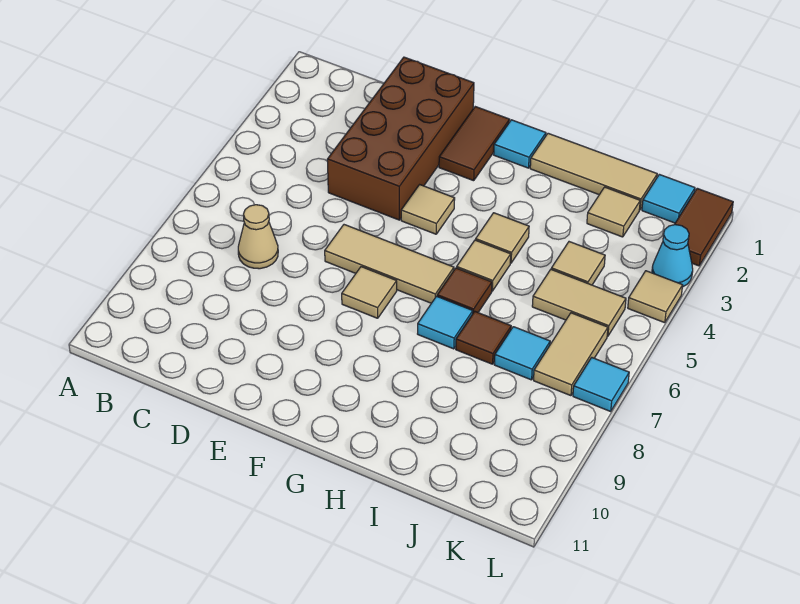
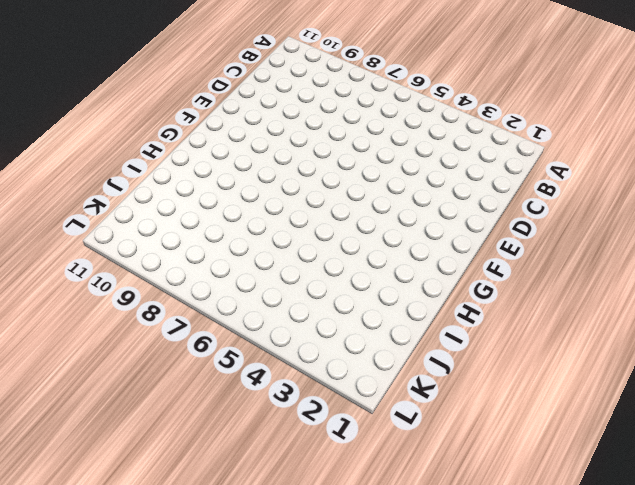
none -> tan 1x1 cone [238,205,278,269]
none -> brown 2x4 brick [327,57,474,220]
none -> tan 1x3 tile [325,225,454,303]

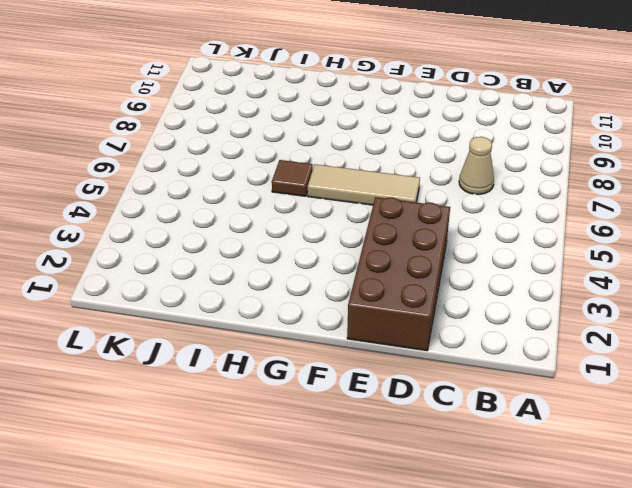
none -> brown 1x2 tile [439,107,510,181]
none -> tan 1x1 tile [401,185,455,234]
none -> tan 1x1 tile [342,267,397,318]

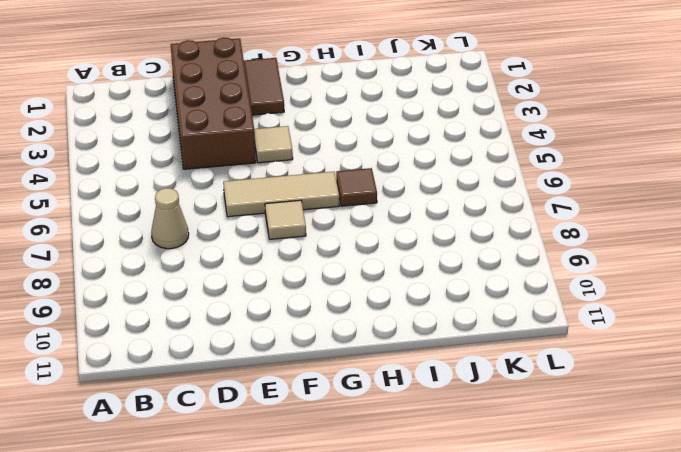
none -> cyan 1x1 tile [494,120,546,168]
none -> tan 1x3 tile [530,133,657,210]
none -> tan 1x1 tile [476,213,529,263]

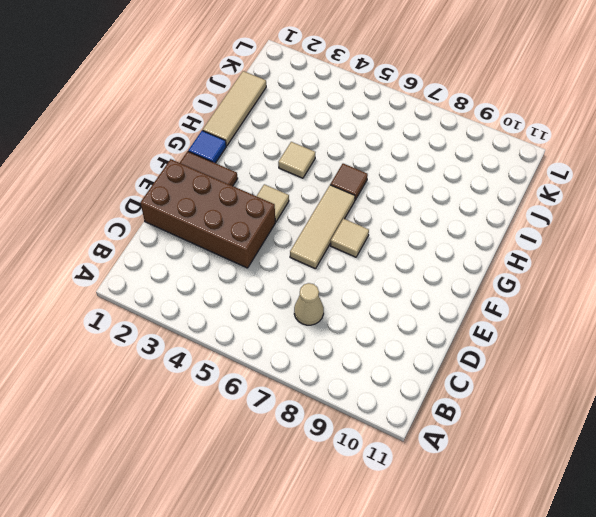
blue 1x1 tile [188,131,226,163] -> cyan 1x1 tile [494,120,546,168]
none -> tan 1x1 tile [457,240,511,291]
none -> cyan 1x1 tile [418,296,473,349]
none -> brown 1x1 tile [456,312,511,364]

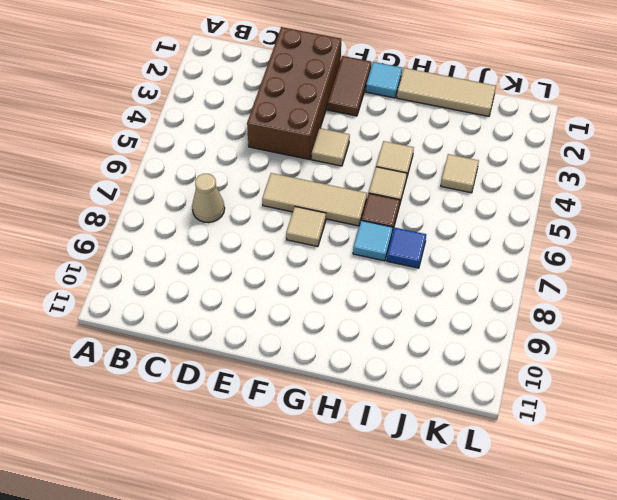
blue 1x1 tile [387,228,426,268] -> brown 1x1 tile [456,312,511,364]
none -> tan 1x1 tile [587,187,640,237]
none -> tan 1x2 tile [532,270,626,336]
none -> cyan 1x1 tile [494,327,550,380]

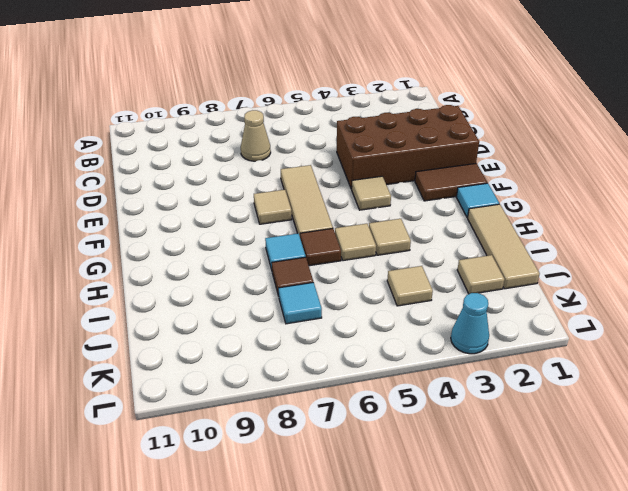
none -> tan 1x2 tile [532,270,626,336]
none -> cyan 1x1 tile [642,174,695,223]
none -> tan 1x2 tile [534,313,608,396]

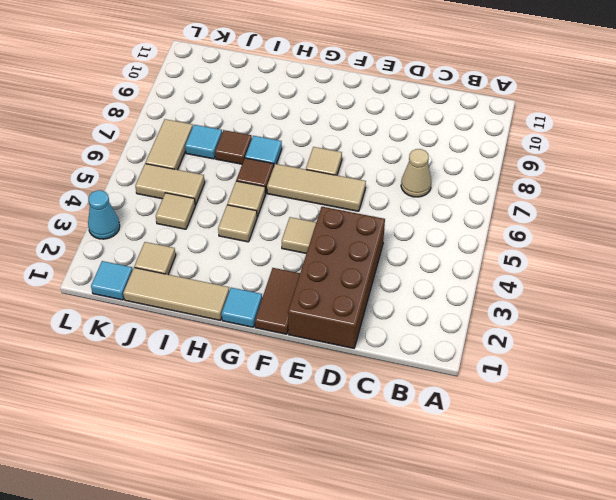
none -> brown 1x2 tile [674,188,733,266]
none -> tan 1x1 tile [628,271,683,323]
none -> cyan 1x1 tile [573,357,629,411]

